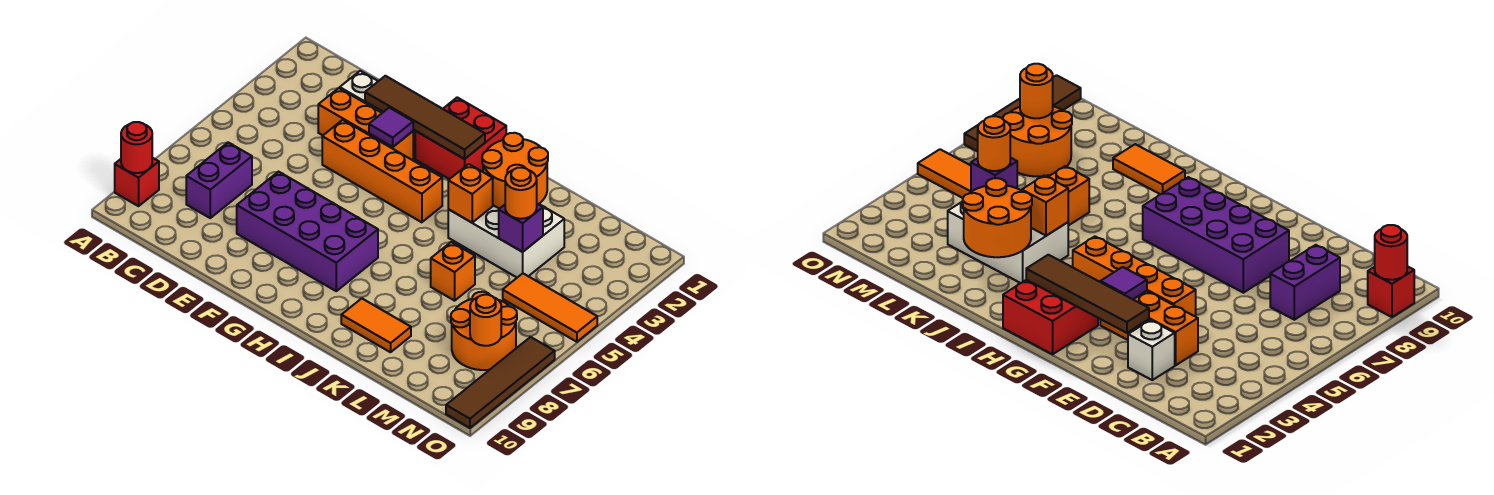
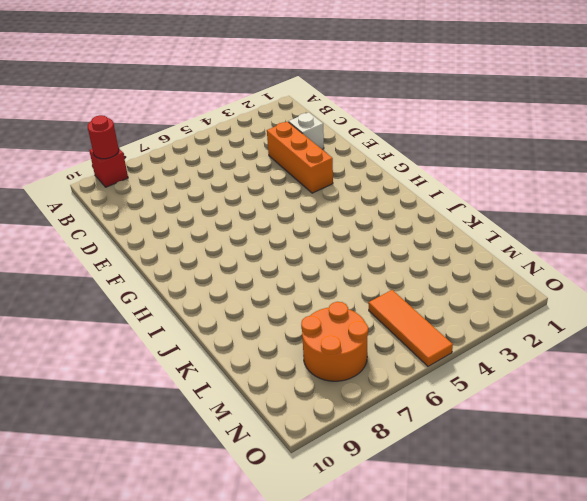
none -> purple 1x2 brick [186,142,252,218]
none -> orange 1x4 brick [322,120,442,222]
none -> purple 2x4 brick [237,172,378,291]

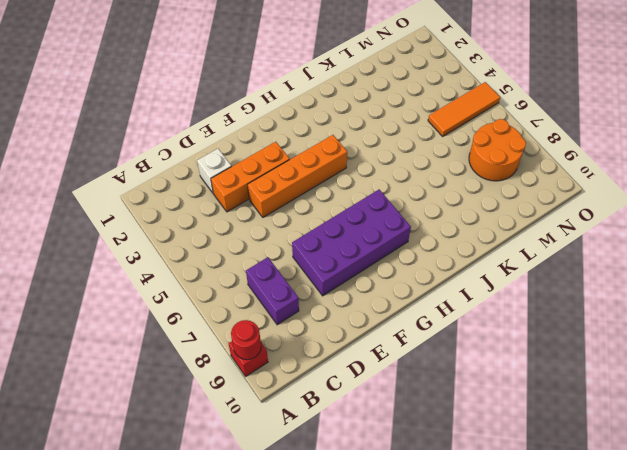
none -> red 2x2 brick [415,97,506,179]
none -> white 2x3 brick [448,204,564,277]
none -> orange 1x2 tile [341,298,411,352]

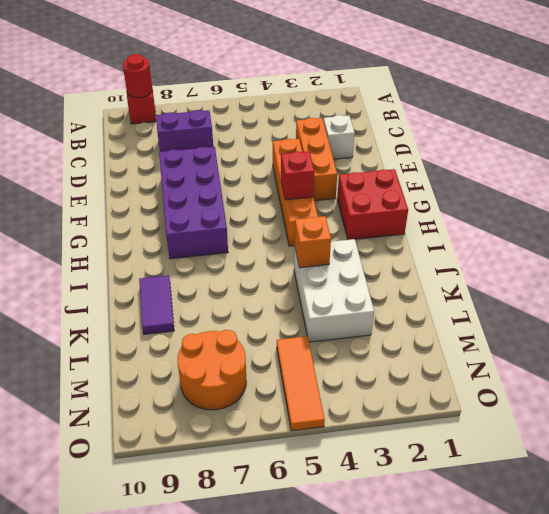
red 1x1 brick [281,151,314,200] -> none
purple 1x2 tile [139,275,174,334] -> orange 1x2 tile [341,298,411,352]
none -> orange 1x1 brick [431,242,475,301]
none -> brown 1x4 tile [446,337,555,428]
none -> brown 1x4 tile [365,76,485,159]

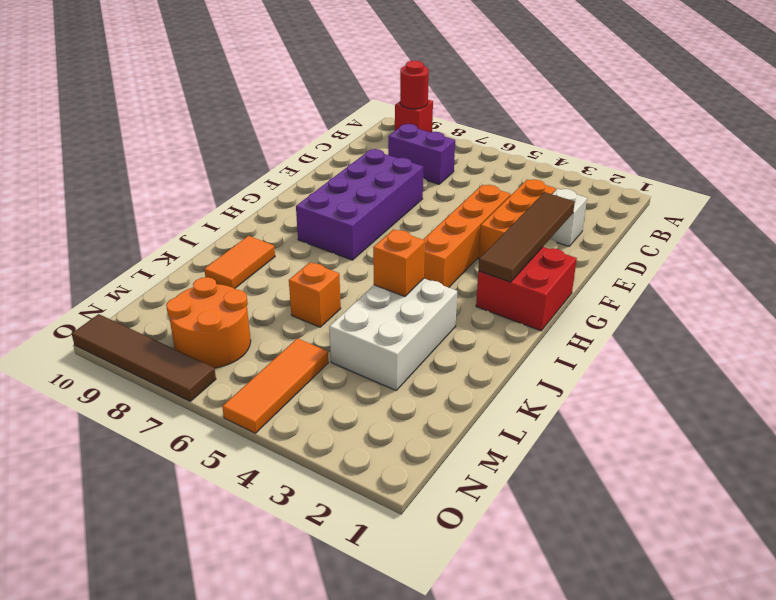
none -> purple 1x1 tile [369,108,413,147]
none -> orange 2x2 round brick [482,133,548,208]
none -> purple 1x1 brick [499,204,543,252]

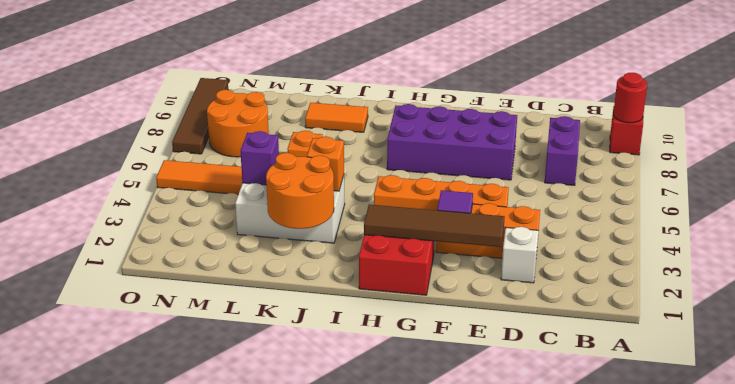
none -> orange 1x1 round brick [470,295,501,346]
none -> orange 1x1 round brick [505,168,537,219]

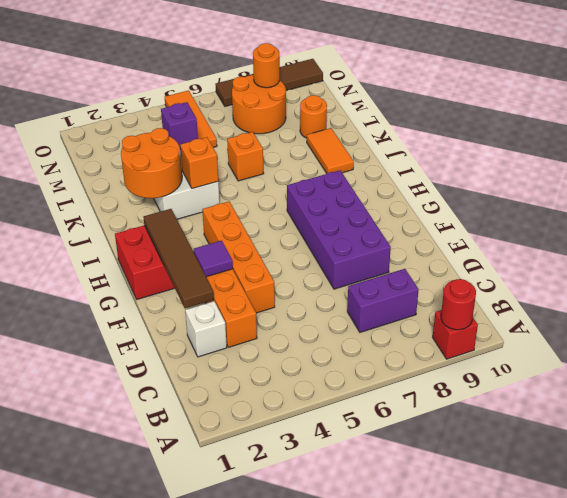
orange 1x1 round brick [300,95,327,138] -> orange 1x1 round brick moved to [505,168,537,219]

